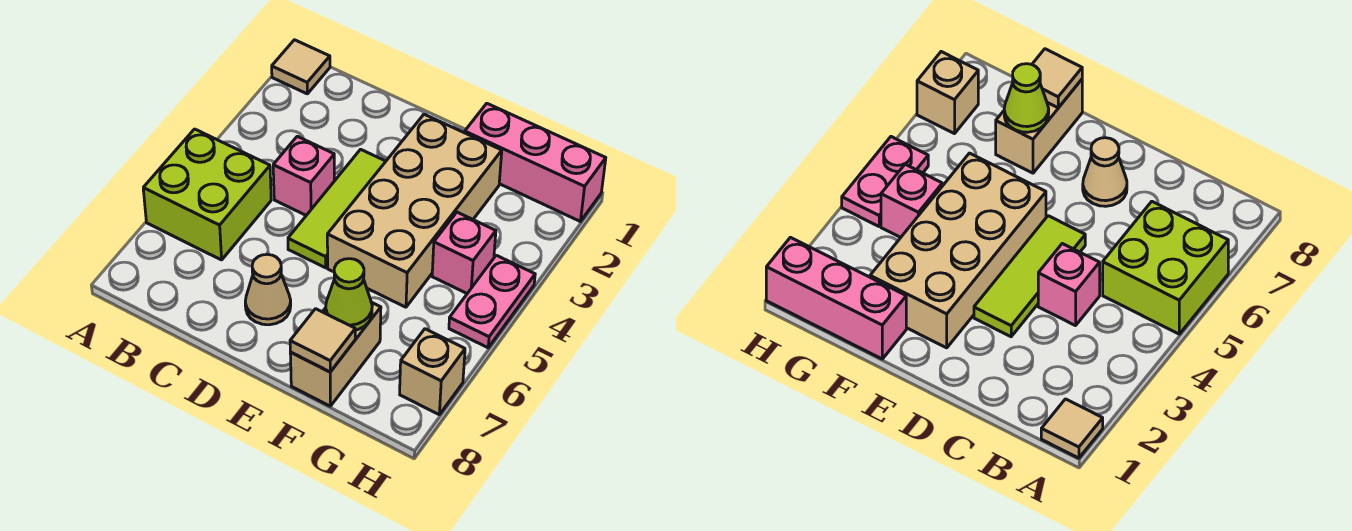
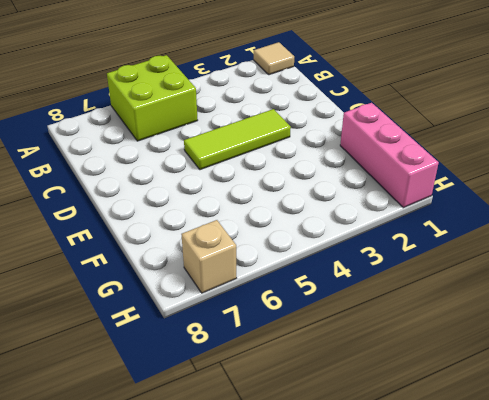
none -> pink 1x1 brick [273,136,334,215]
none -> tan 1x1 cone [245,254,291,325]
none -> tan 2x4 brick [327,114,502,307]

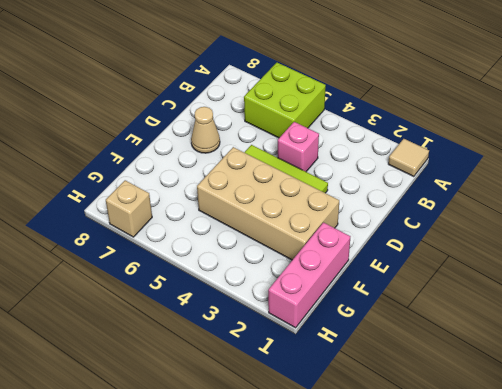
none -> tan 1x2 brick [290,302,381,406]
none -> pink 1x1 brick [432,212,496,293]
none -> pink 1x2 plate [449,255,535,348]

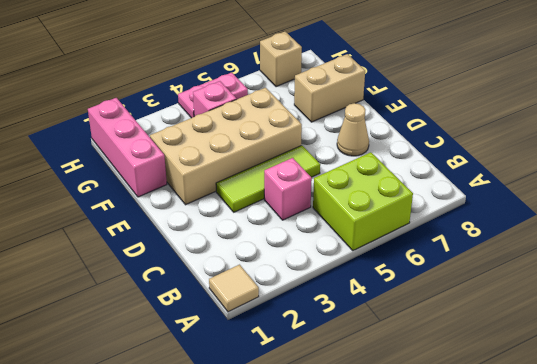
none -> lime 1x1 cone [326,259,372,330]
none -> tan 1x1 tile [290,309,355,372]

